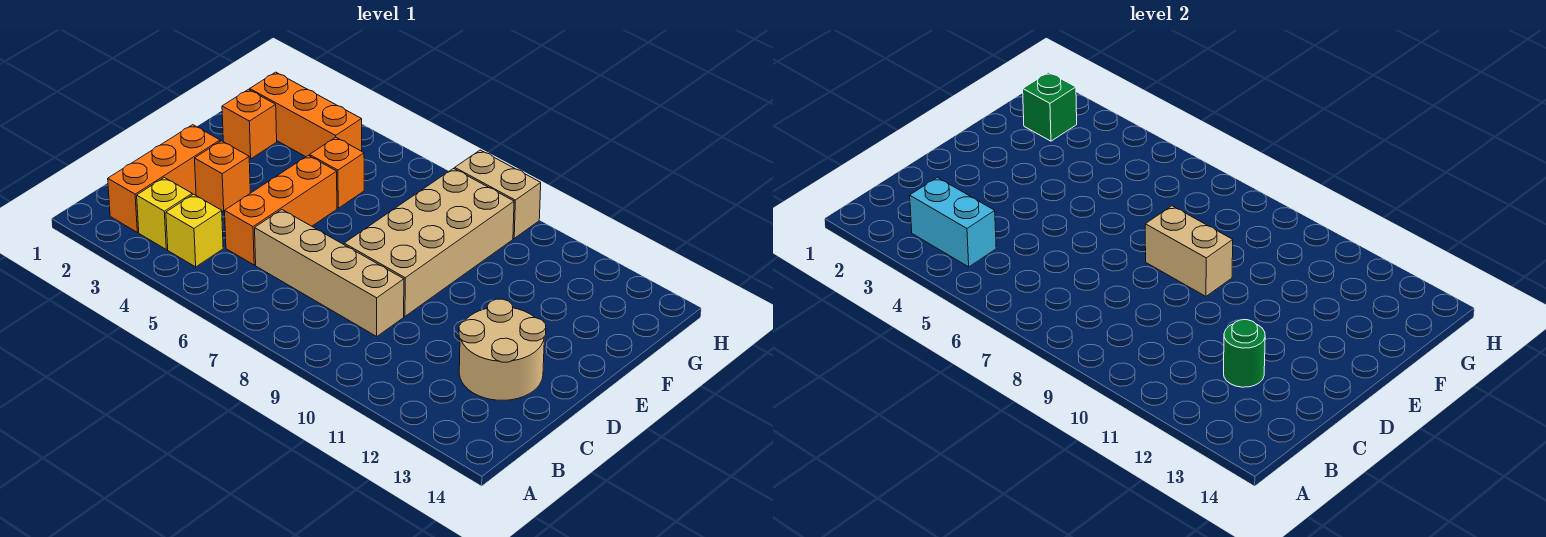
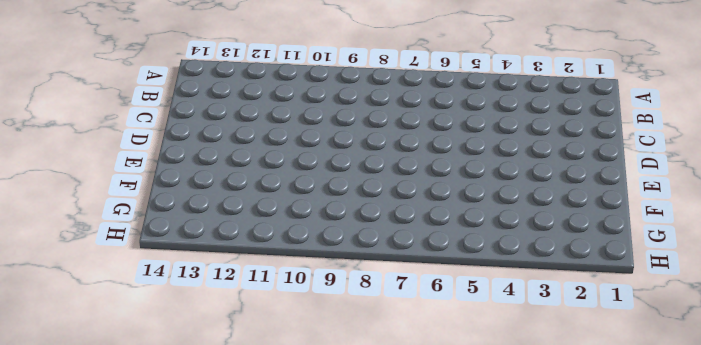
none -> orange 1x3 brick [108,125,220,232]
none -> yellow 1x1 brick [137,177,192,250]
none -> yellow 1x1 brick [166,194,223,267]

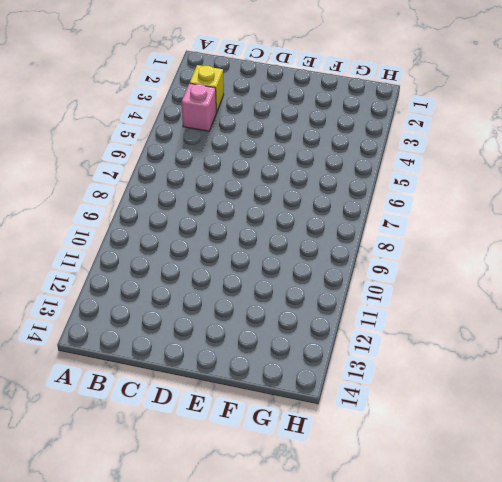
pink 1x1 brick [182,83,216,131] -> yellow 1x1 brick [166,194,223,267]
none -> orange 1x3 brick [108,125,220,232]
none -> orange 1x3 brick [225,156,337,265]
none -> tan 1x4 brick [255,210,404,336]

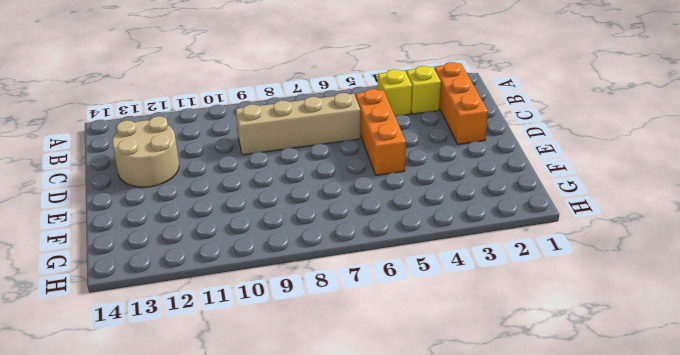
none -> orange 1x1 brick [195,141,250,212]
none -> tan 2x4 brick [344,168,514,316]
none -> orange 1x1 brick [222,89,277,159]

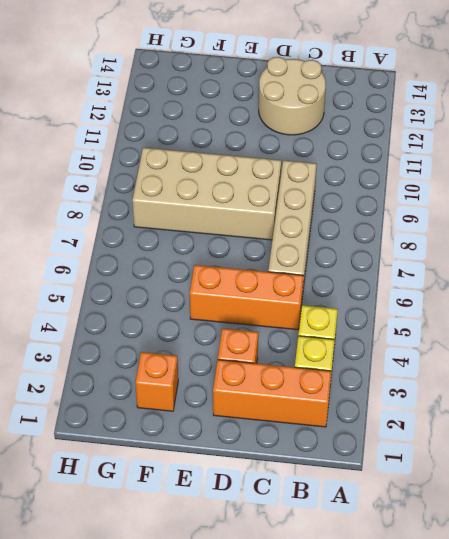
none -> orange 1x1 brick [310,137,364,208]
none -> orange 1x3 brick [250,72,362,157]
none -> tan 1x2 brick [455,150,541,238]

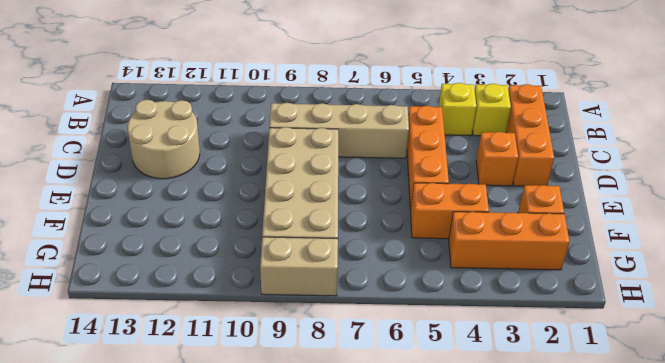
orange 1x2 brick [410,183,489,239] -> orange 1x1 brick [310,137,364,208]
none -> cyan 1x2 brick [910,177,996,267]
none -> green 1x1 round brick [1224,320,1265,387]
none -> tan 1x2 brick [1145,206,1233,296]

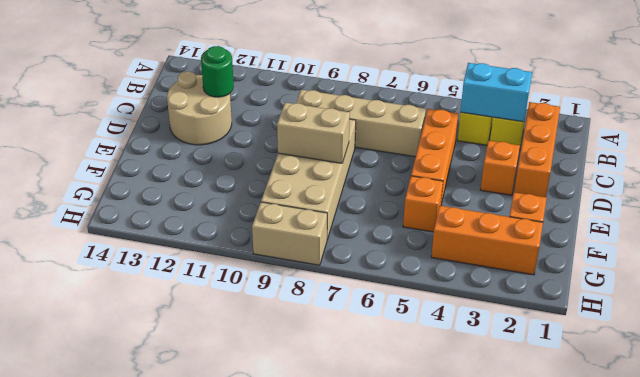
none -> green 1x1 brick [1023,72,1077,141]

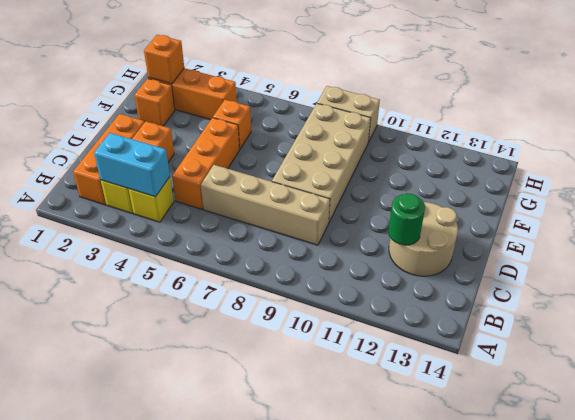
orange 1x1 brick [144,35,184,84] -> green 1x1 brick [1023,72,1077,141]
none -> tan 1x2 brick [1145,206,1233,296]

